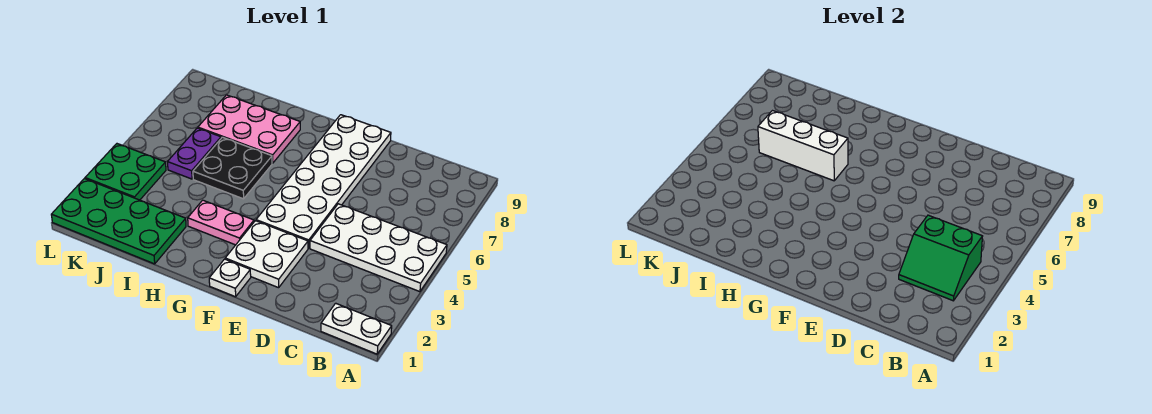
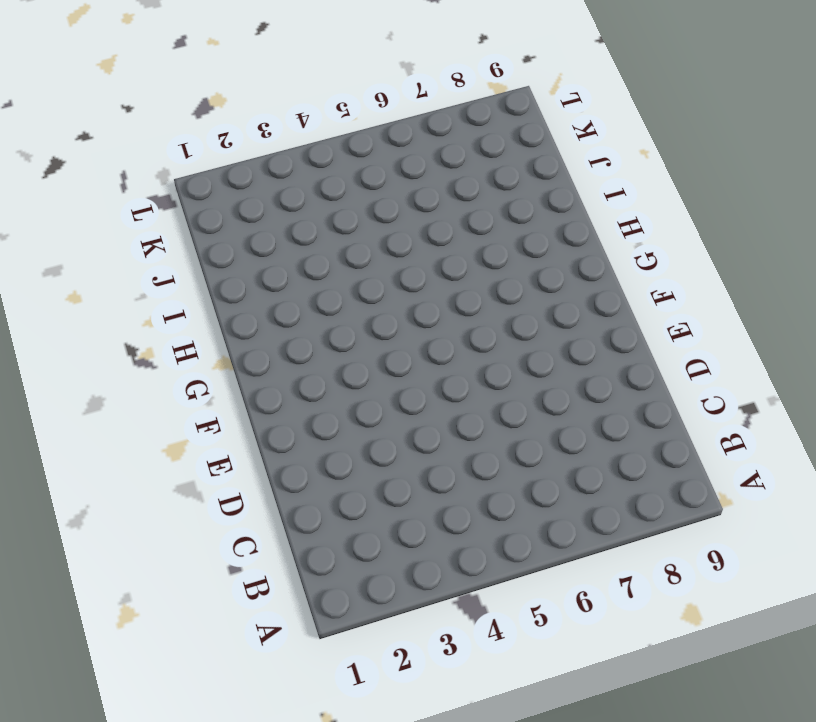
none -> white 1x2 plate [321,303,392,354]
none -> white 2x4 plate [310,204,447,292]
none -> white 2x2 plate [225,221,308,288]

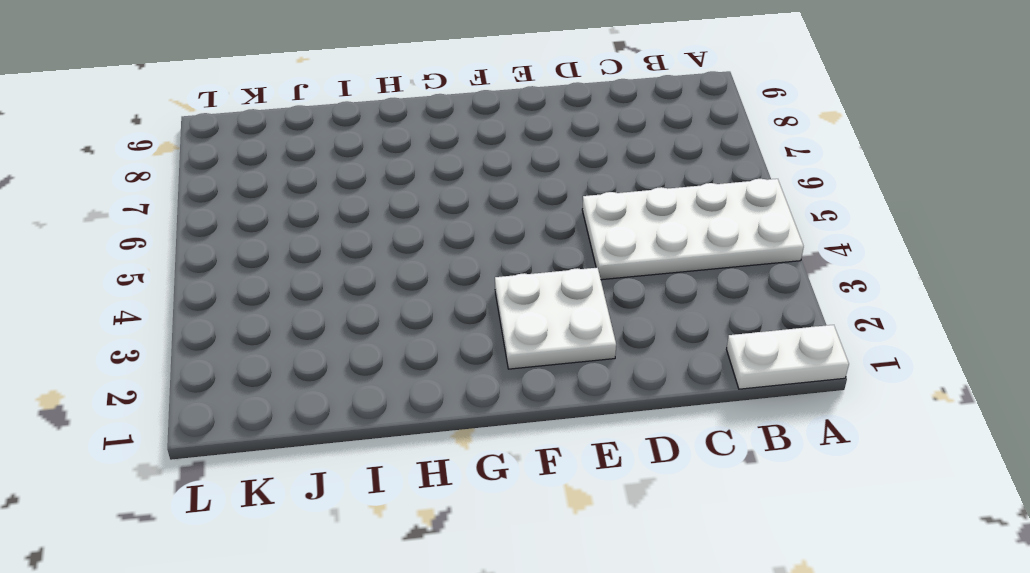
none -> white 2x6 plate [256,115,391,248]
none -> white 1x1 plate [209,259,251,297]
none -> pink 1x2 plate [188,200,254,245]

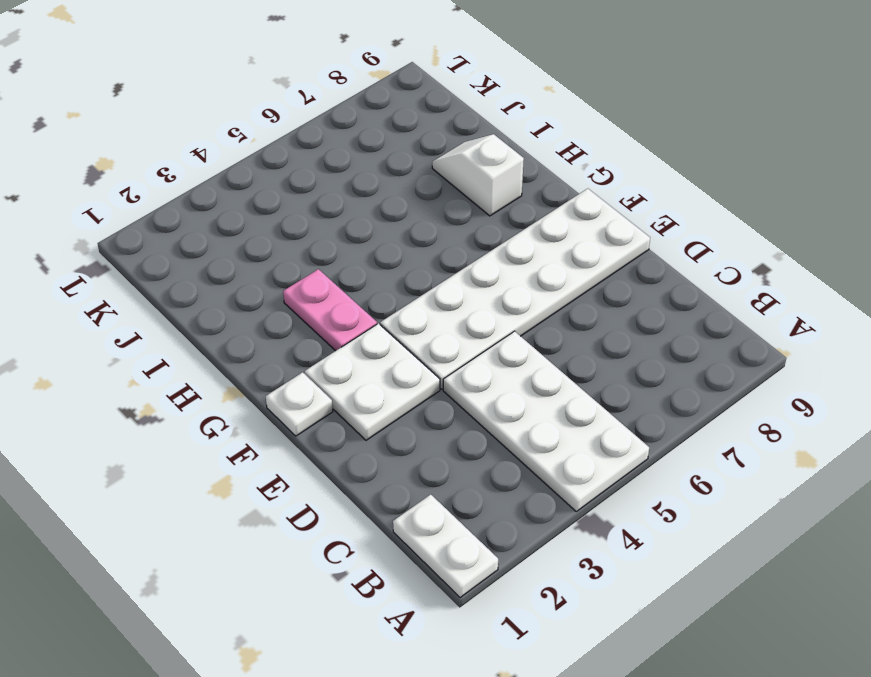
white 1x2 slope [432,134,524,216] -> pink 2x3 plate [198,95,300,163]
none -> black 2x2 plate [193,137,272,199]
none -> green 2x4 plate [51,179,186,264]
none -> purple 1x2 plate [168,128,221,179]

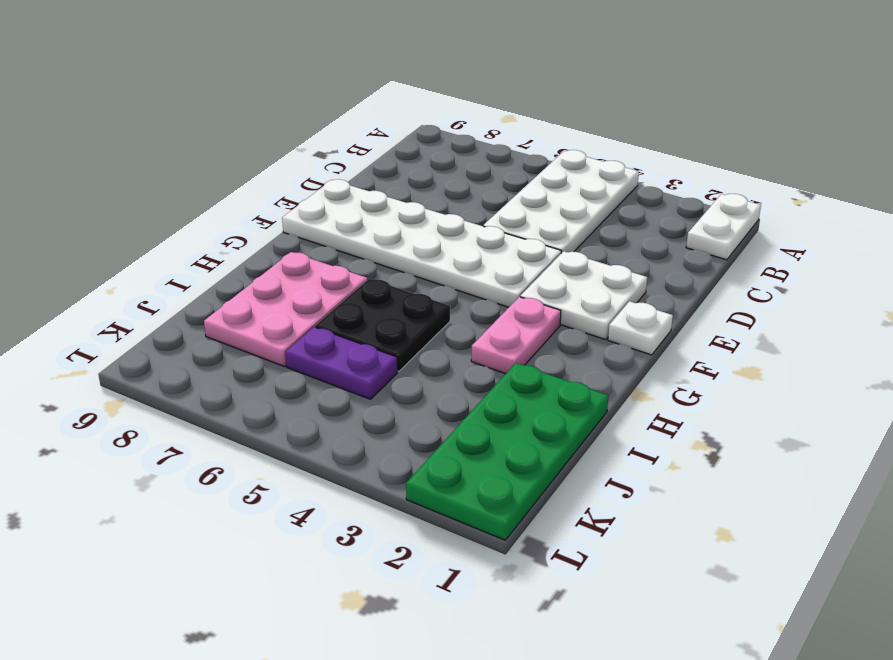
none -> green 2x2 plate [85,144,166,200]
none -> green 2x2 slope [899,215,983,301]
none -> white 1x3 brick [758,111,848,181]

